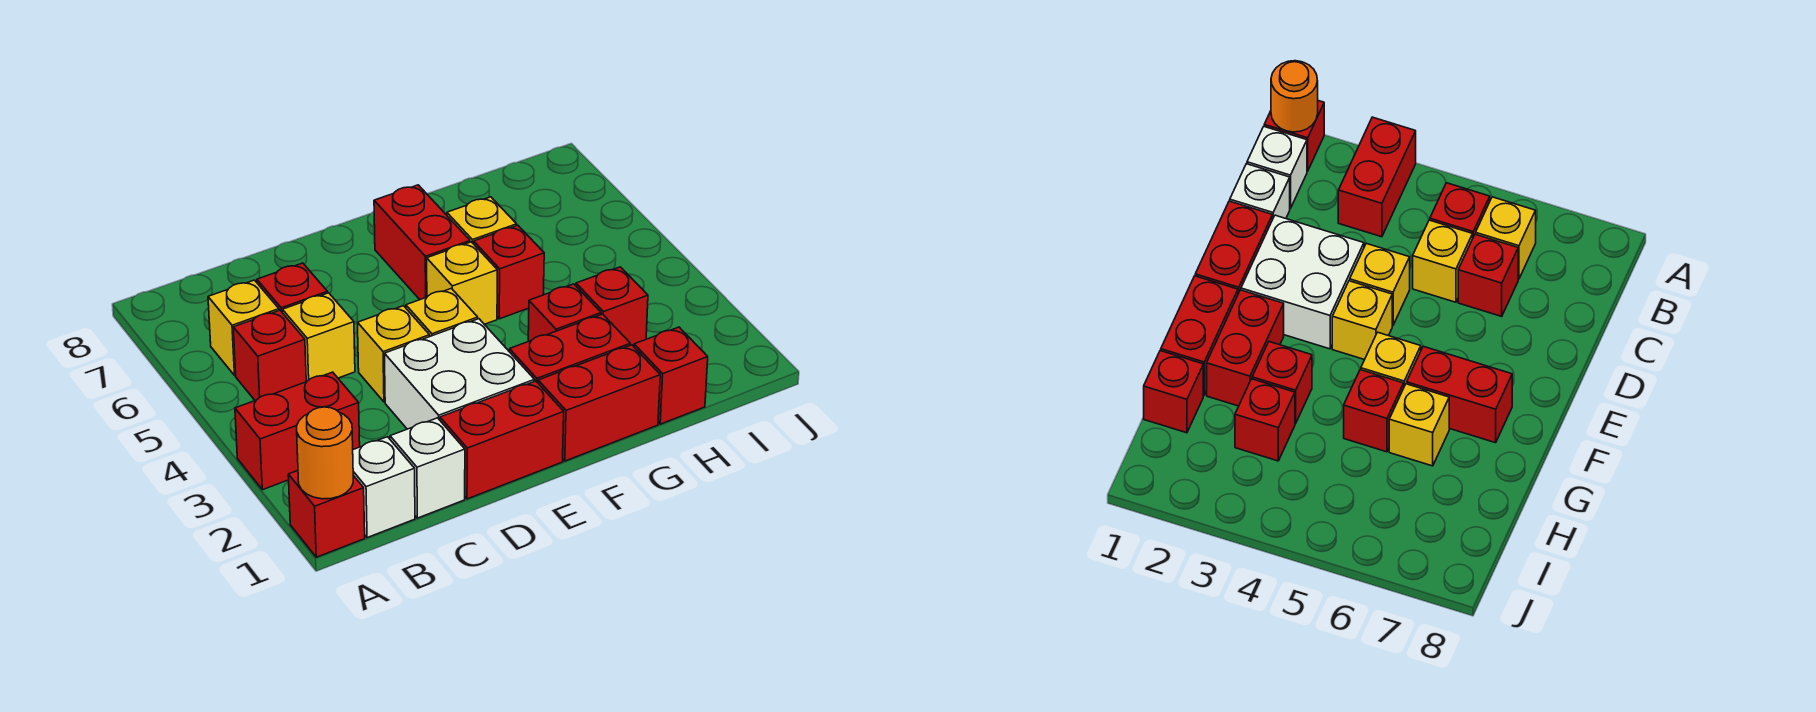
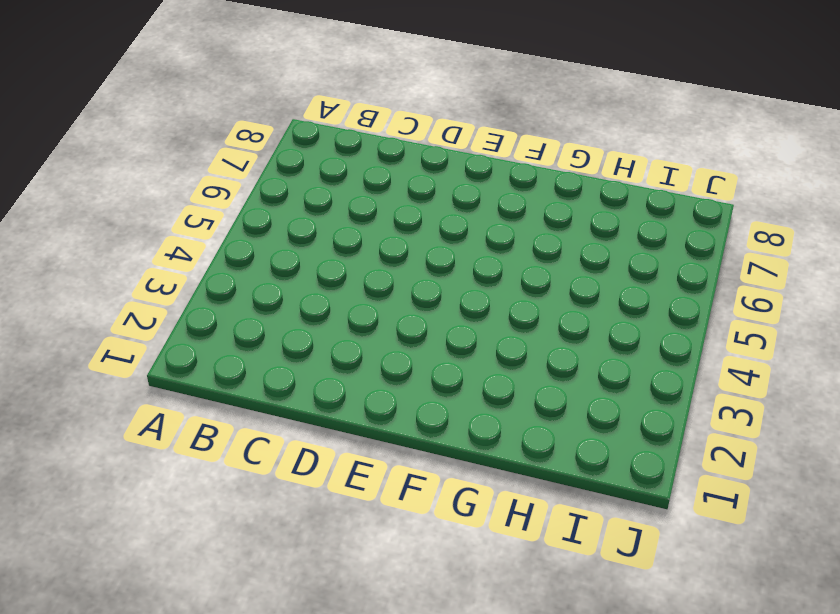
none -> red 1x1 brick [288,471,365,557]
none -> red 1x2 brick [235,372,360,490]
none -> white 1x1 brick [353,437,415,538]

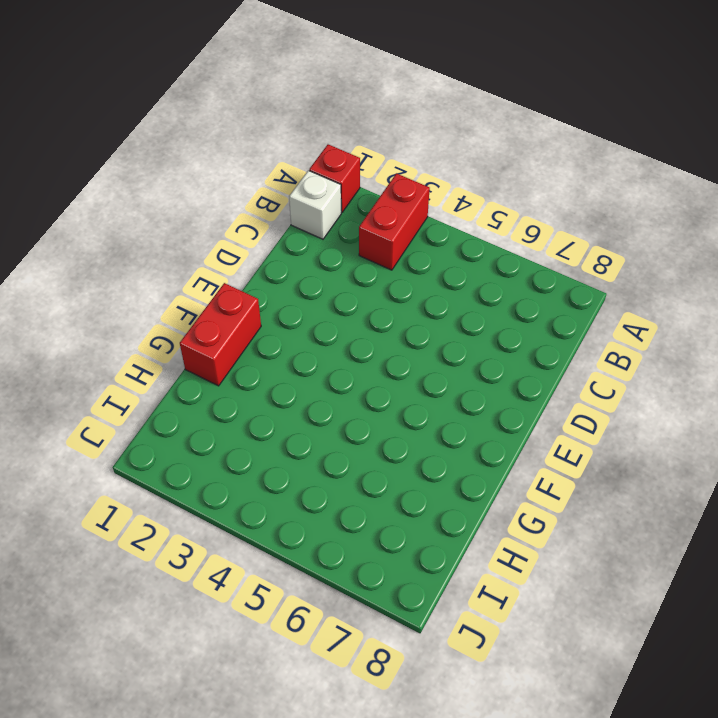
none -> red 1x1 brick [233,310,306,400]
none -> yellow 1x1 brick [208,280,279,375]
none -> white 1x1 brick [390,418,465,518]

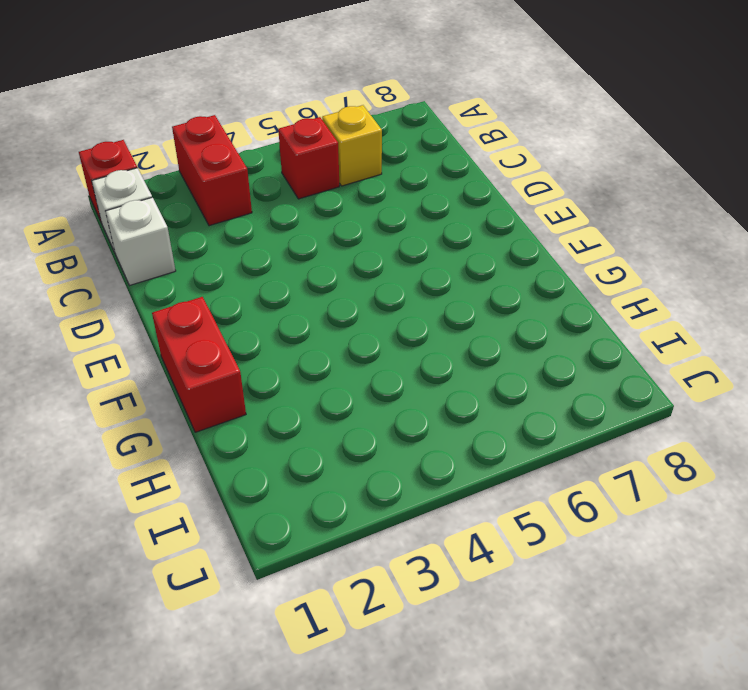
none -> yellow 1x1 brick [283,293,355,382]
none -> red 1x1 brick [257,263,328,313]
none -> red 1x2 brick [440,381,564,499]

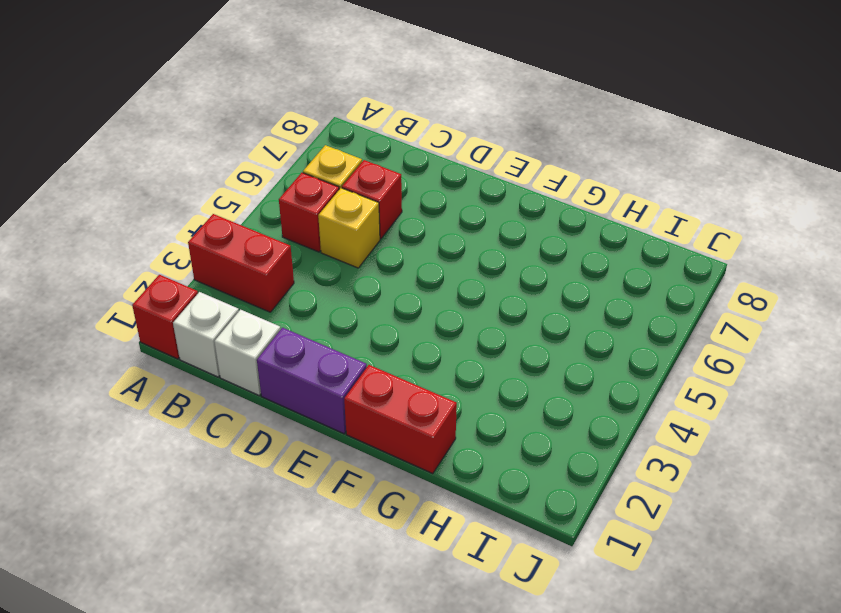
purple 1x2 brick [257,328,367,434] -> red 1x2 brick [440,381,564,499]
none -> white 2x2 brick [384,319,534,429]
none -> yellow 1x1 brick [358,306,430,402]
none -> yellow 1x1 brick [406,288,478,336]

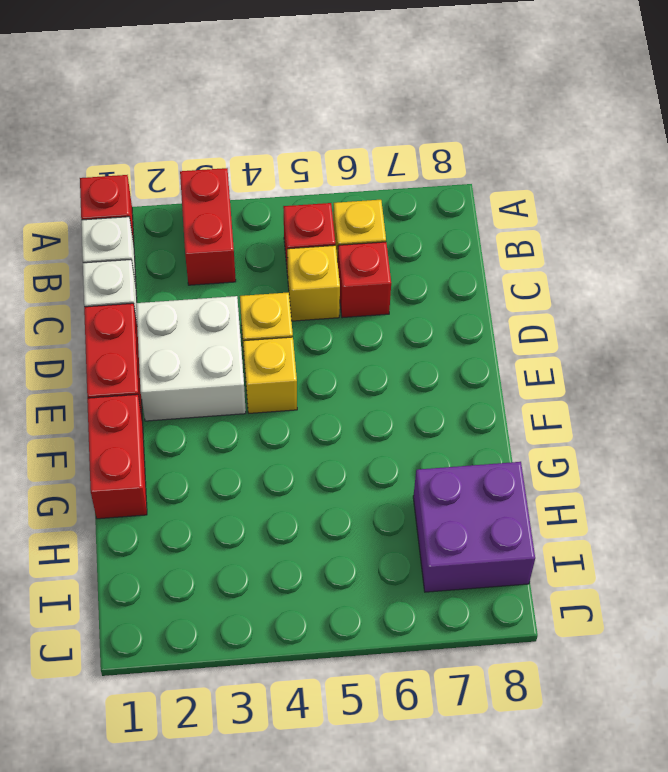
purple 2x2 brick [413,462,535,592] -> none
none -> red 1x2 brick [509,314,630,383]
none -> yellow 1x1 brick [427,242,497,324]
none -> red 1x2 brick [374,185,470,300]

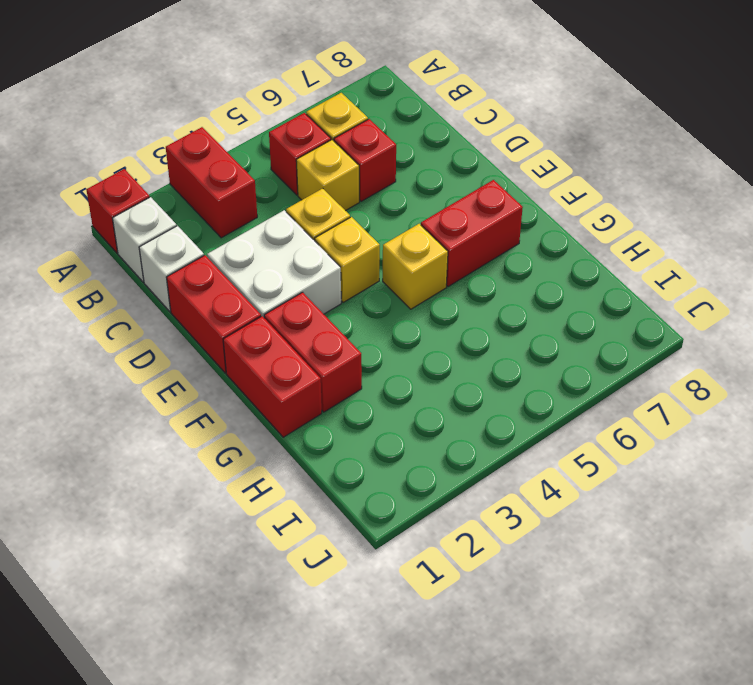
none -> red 1x1 brick [528,284,601,341]
none -> red 1x1 brick [474,225,544,319]
none -> yellow 1x1 brick [447,197,517,244]

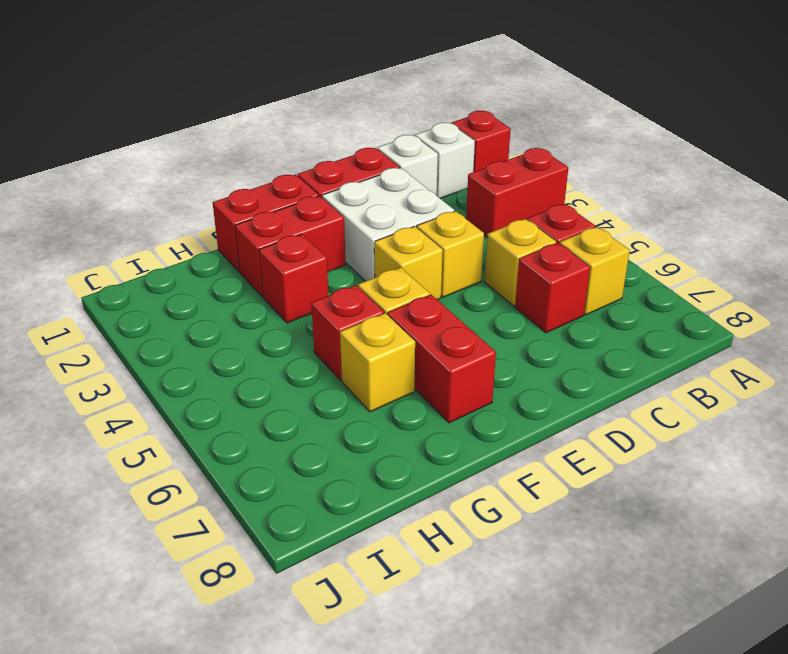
none -> red 1x1 brick [634,327,708,424]
none -> red 1x1 brick [576,267,648,346]
none -> orange 1x1 round brick [297,407,353,499]

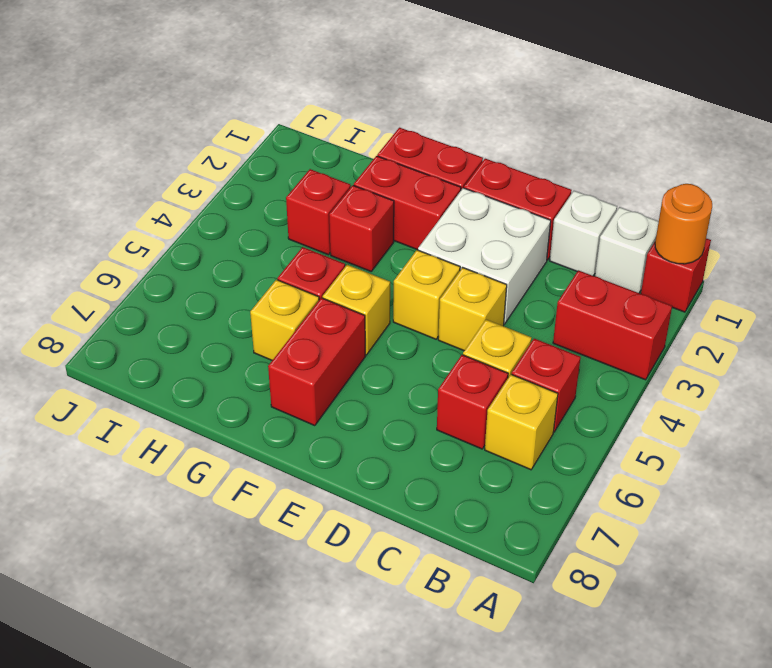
none -> red 1x1 brick [634,327,708,424]

